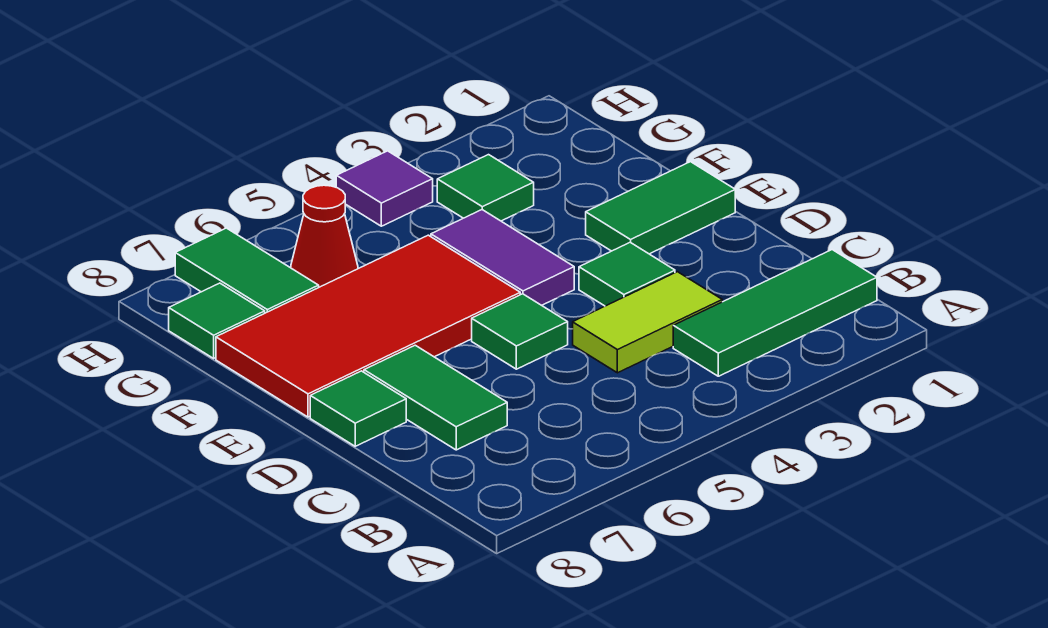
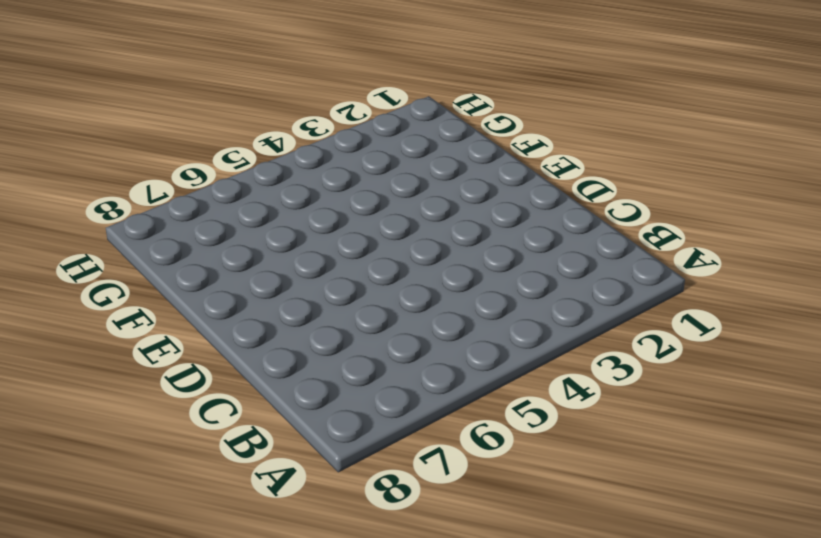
none -> green 1x3 tile [673,250,877,376]
none -> lime 1x2 tile [573,272,722,373]
none -> green 1x2 tile [364,345,507,450]

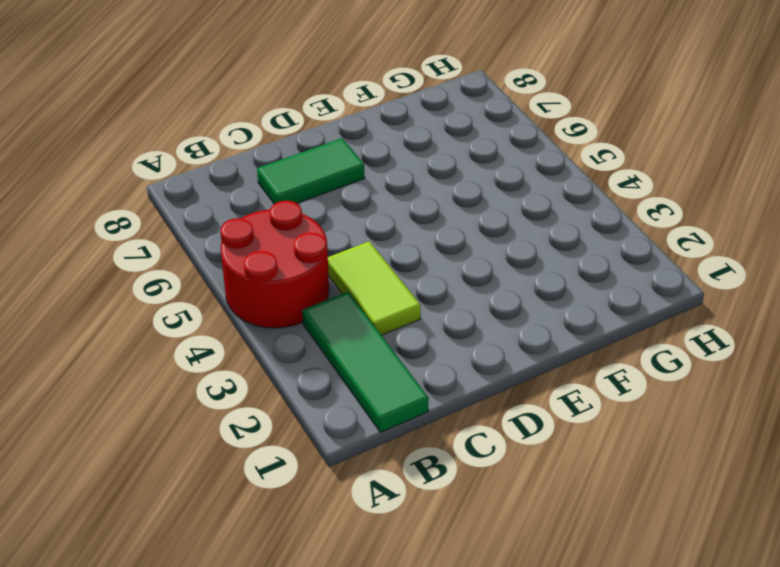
red 2x2 round brick [220,201,329,328] -> none
none -> green 1x1 tile [579,242,675,306]
none -> green 1x1 tile [472,294,568,369]
none -> green 1x1 tile [310,371,406,446]

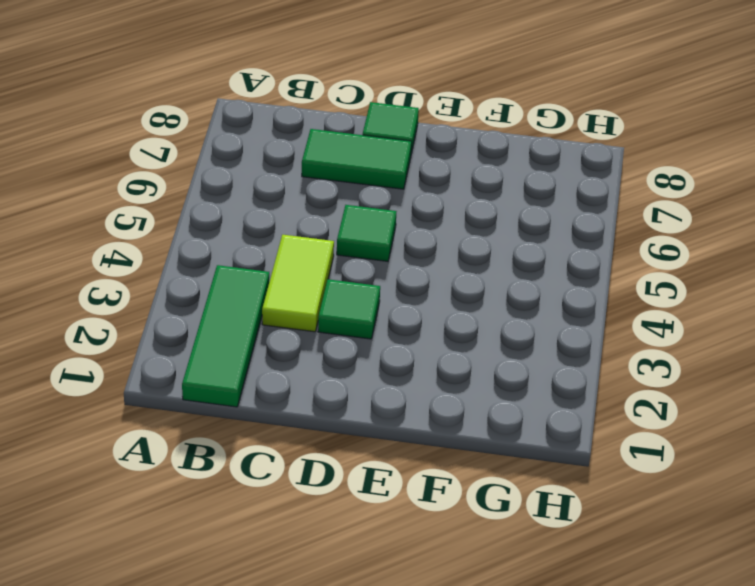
none -> green 1x2 tile [586,162,735,254]
none -> purple 1x2 tile [431,210,574,305]
none -> red 2x4 tile [216,235,520,417]

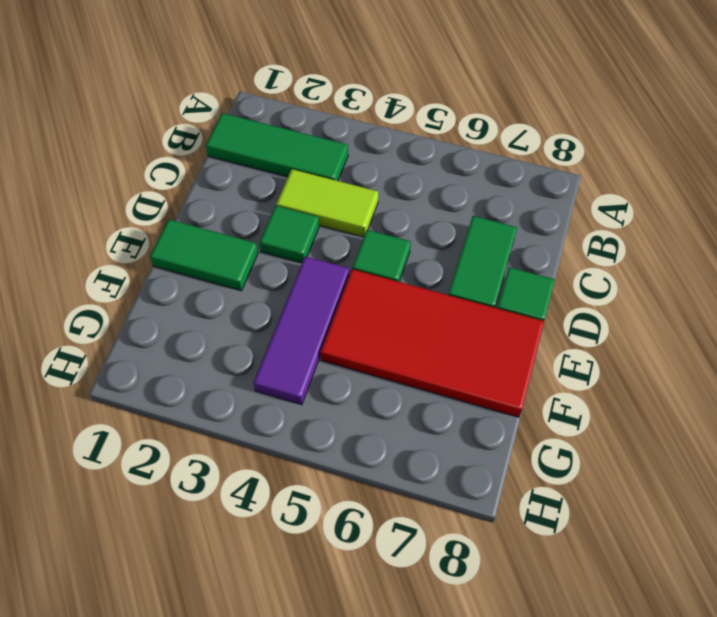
purple 1x3 tile [253,256,350,405] -> purple 1x2 tile [431,210,574,305]
none -> green 1x1 tile [437,155,534,221]
none -> red 1x1 cone [291,185,358,287]
none -> green 1x2 tile [175,228,319,313]

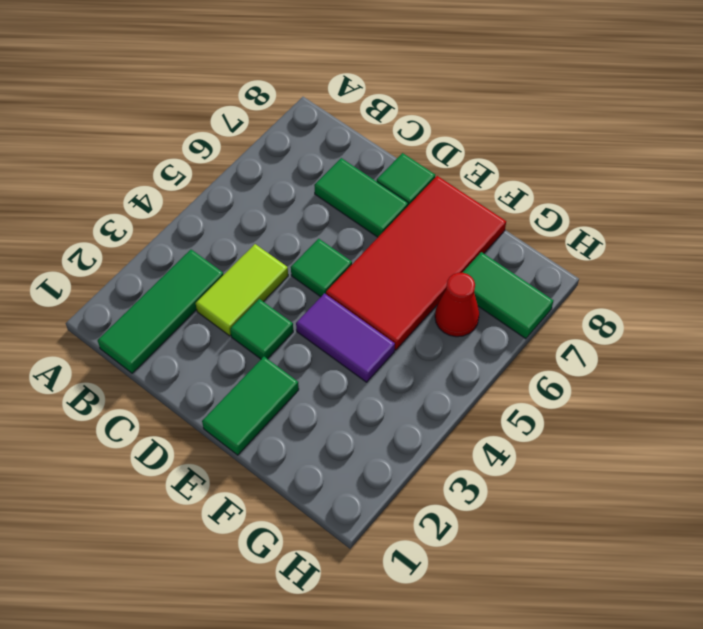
none -> green 1x1 tile [437,155,534,221]
none -> green 1x1 tile [169,283,265,358]
none -> purple 1x1 tile [336,151,433,226]

